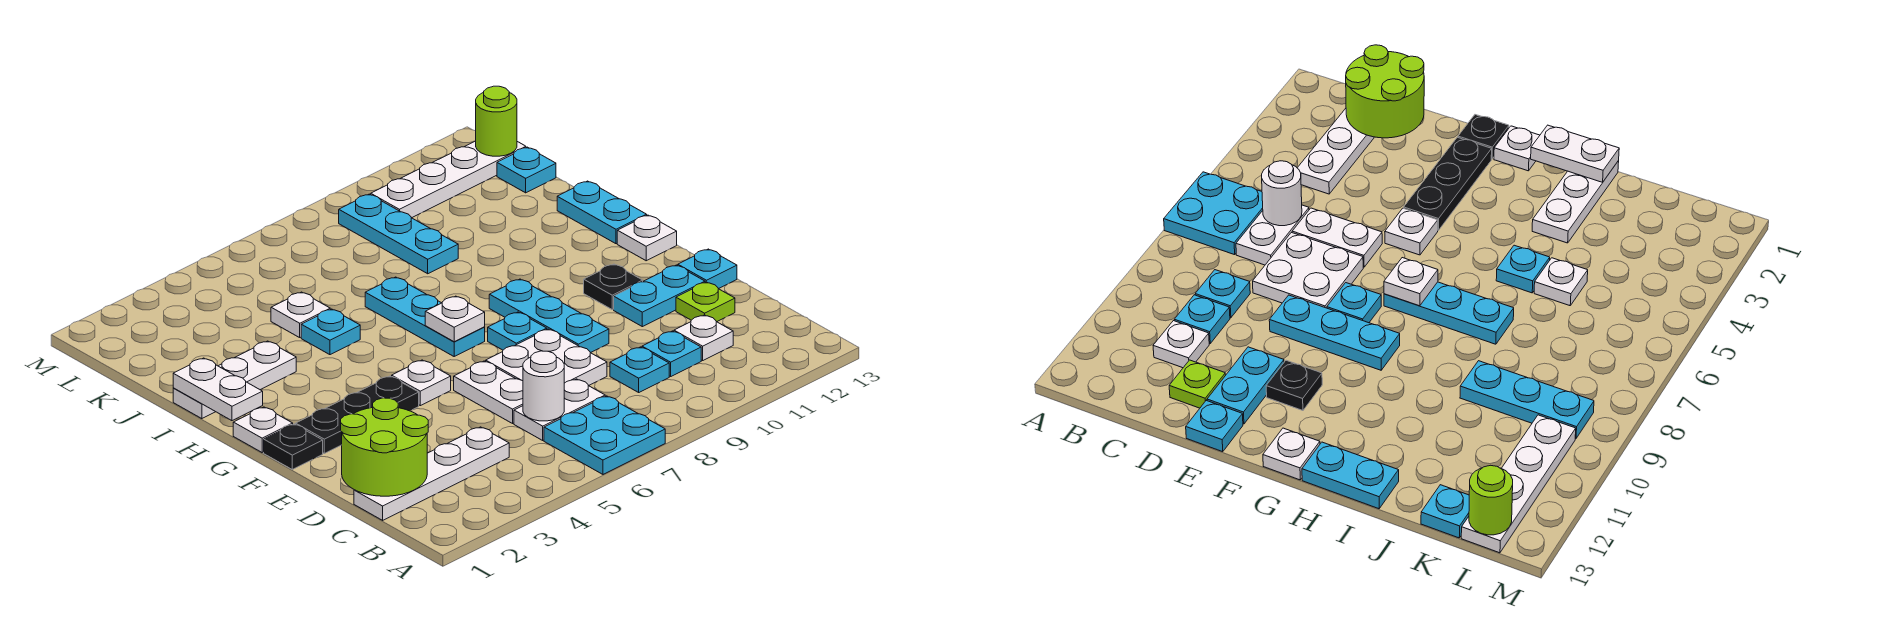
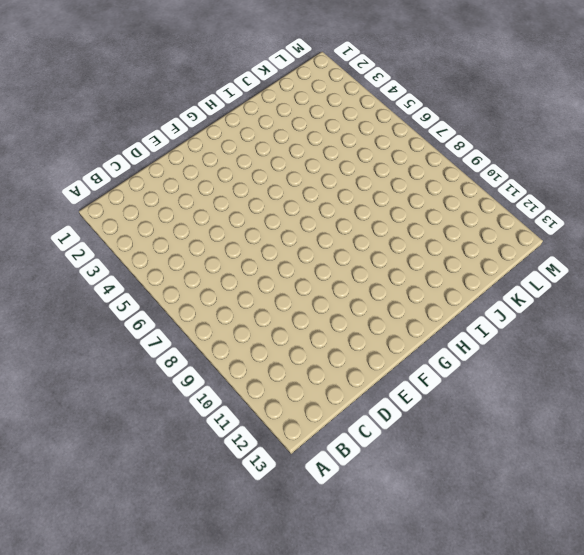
none -> cyan 2x2 plate [544,396,665,474]
none -> white 1x4 plate [354,427,509,520]
none -> white 1x2 plate [514,379,605,440]
none -> cyan 1x1 plate [610,347,669,392]

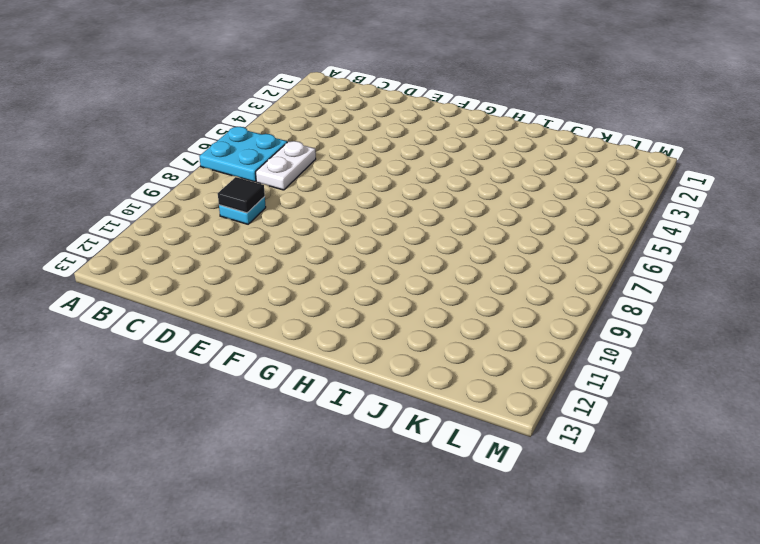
black 1x1 tile [218,177,265,213] -> none
none -> white 1x4 plate [354,427,509,520]
none -> cyan 1x1 plate [642,331,701,376]
none -> white 1x1 plate [674,315,733,360]
none -> white 1x2 plate [454,361,523,423]

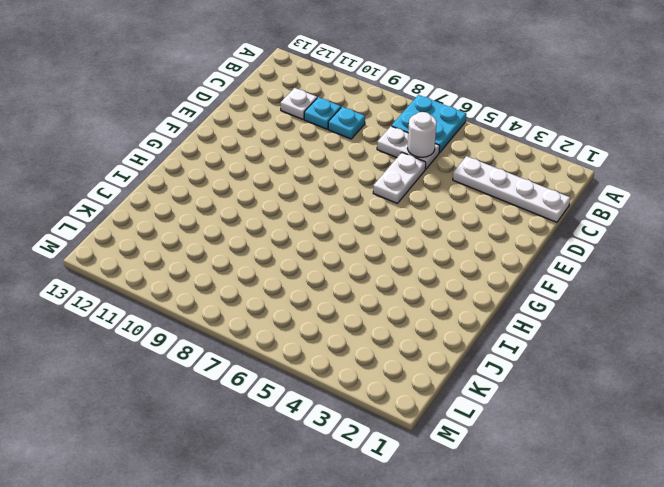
none -> white 2x2 plate [486,329,607,386]
none -> lime 1x1 plate [676,282,735,322]
none -> cyan 1x3 plate [489,279,609,353]
none -> cyan 1x2 plate [614,265,705,327]

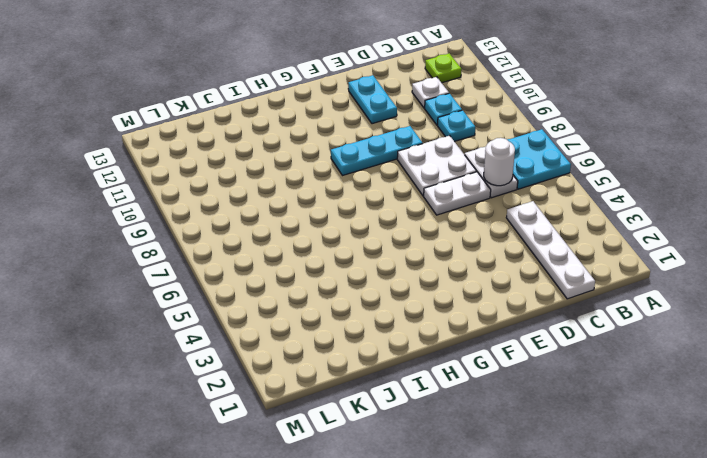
lime 1x1 plate [425,53,462,83] -> lime 1x1 plate moved to [676,282,735,322]
none -> cyan 1x1 plate [678,249,737,289]
none -> black 1x1 plate [264,424,323,469]
none -> black 1x3 plate [296,376,419,453]
none -> white 1x1 plate [392,360,451,406]

